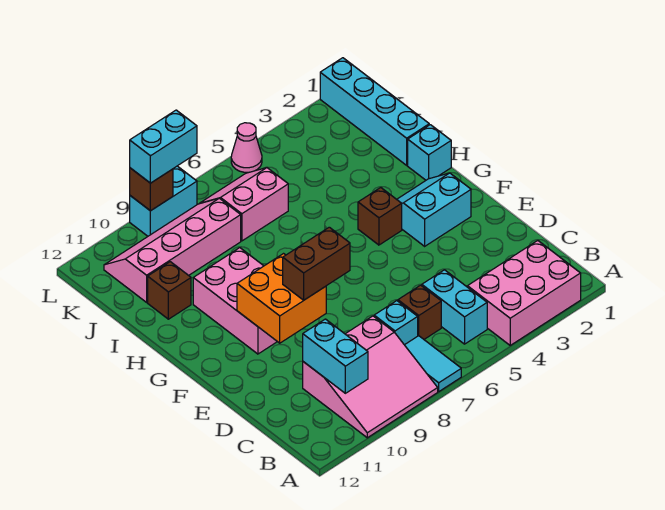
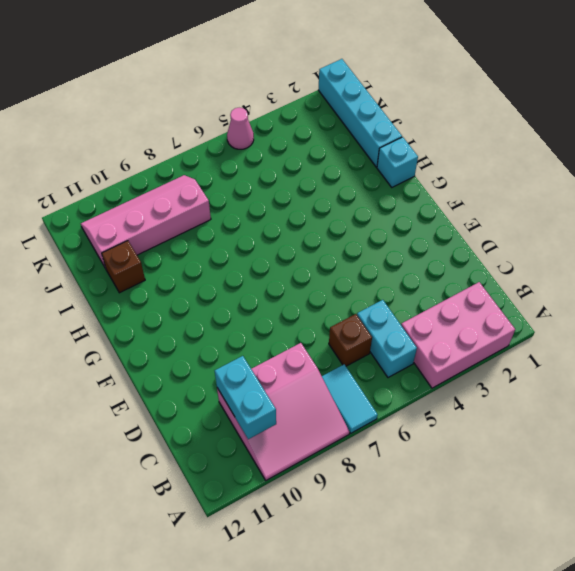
none -> cyan 1x1 brick [374,301,418,345]
none -> cyan 2x2 slope [397,173,471,246]
none -> pink 2x3 brick [193,248,277,354]

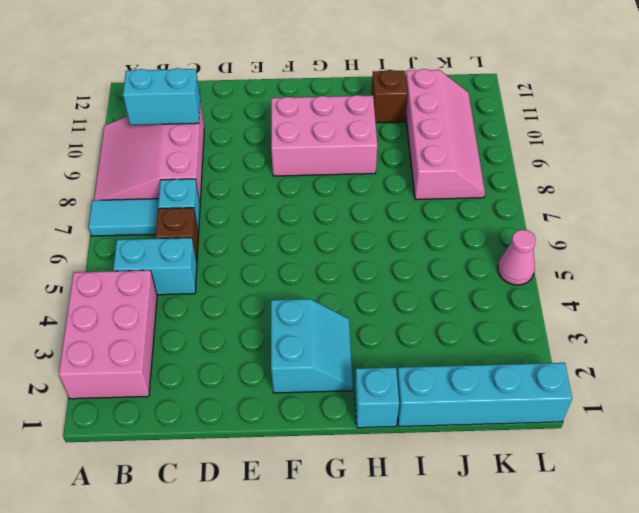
none -> brown 1x1 brick [358,188,402,245]
none -> pink 2x2 slope [201,168,288,241]
none -> cyan 1x2 brick [130,166,197,236]

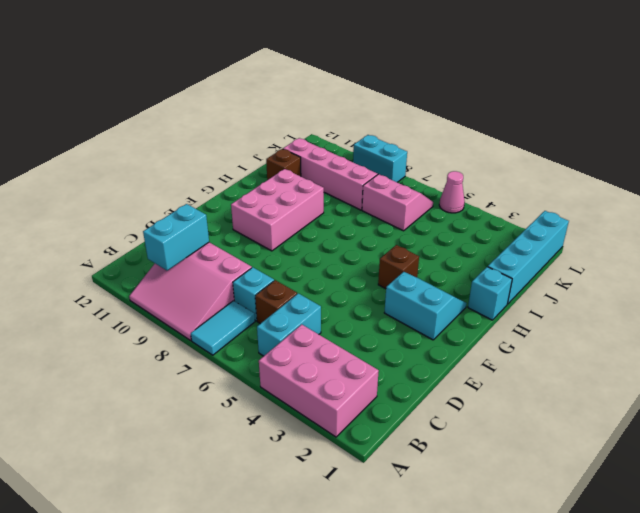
none -> orange 2x2 brick [237,254,326,343]
none -> brown 1x1 brick [130,168,173,211]
none -> brown 1x2 brick [283,227,350,300]

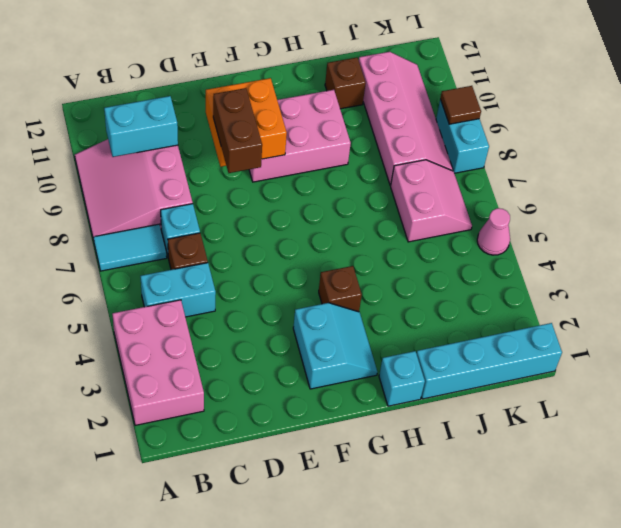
brown 1x1 tile [440,86,481,124] -> brown 1x1 brick [130,168,173,211]
none -> cyan 1x2 brick [130,110,197,183]

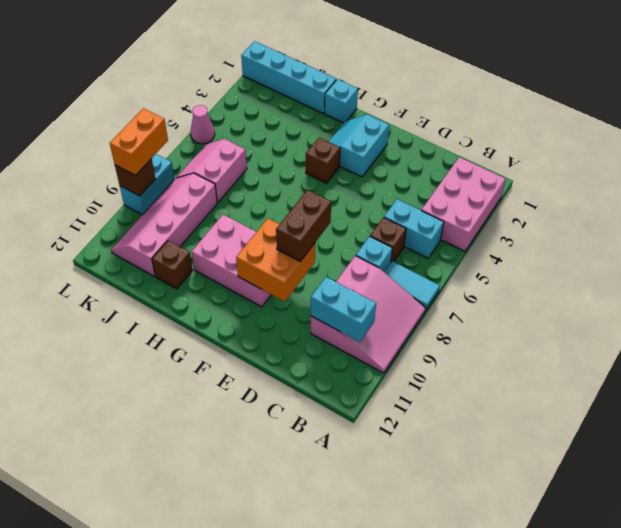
orange 1x2 brick [110,108,168,176] -> cyan 1x2 brick [130,110,197,183]

